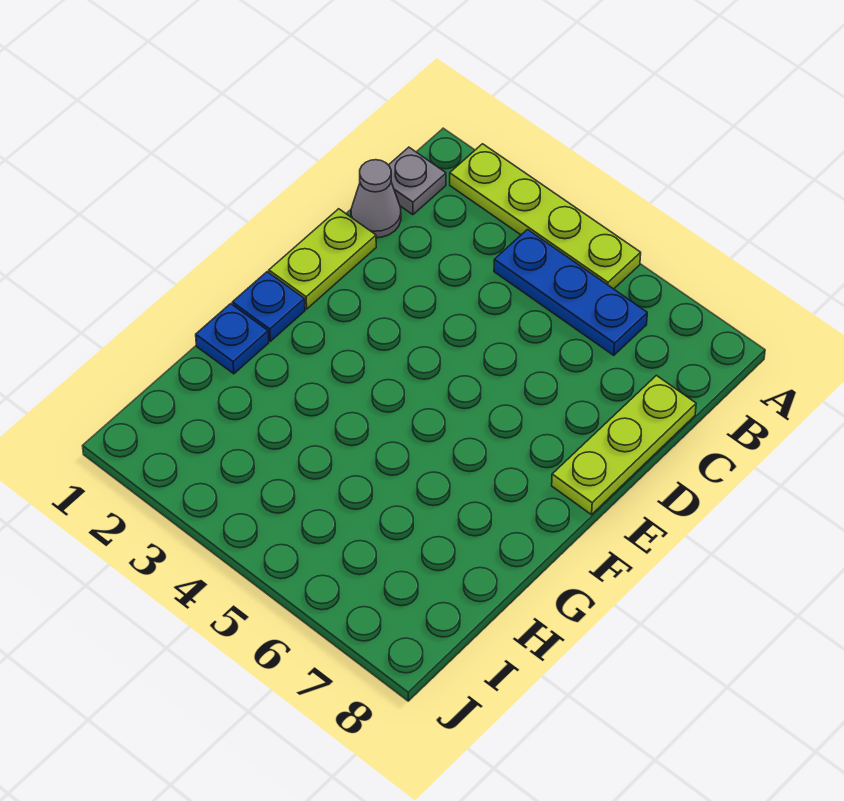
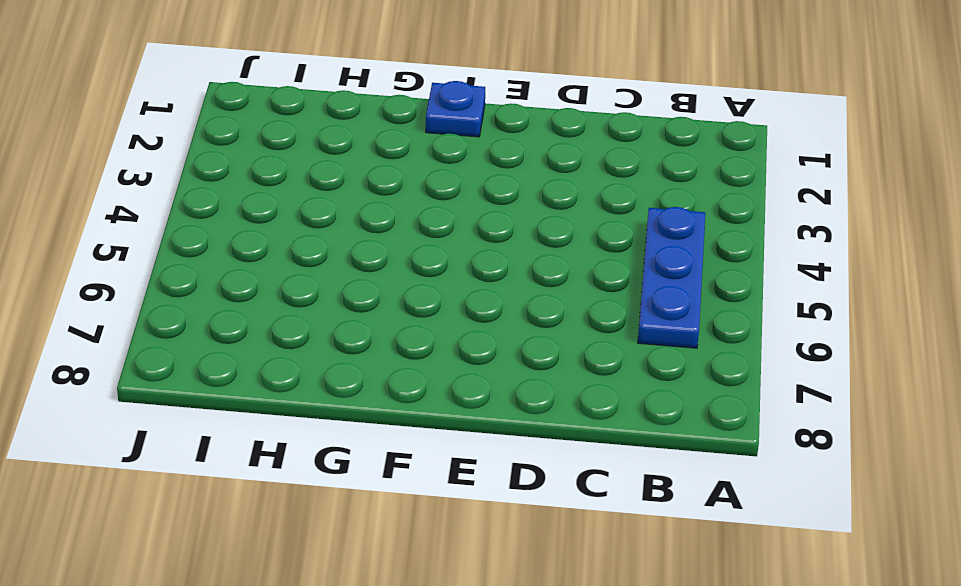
none -> lime 1x4 plate [450,144,641,289]
none -> grey 1x1 plate [389,147,446,215]

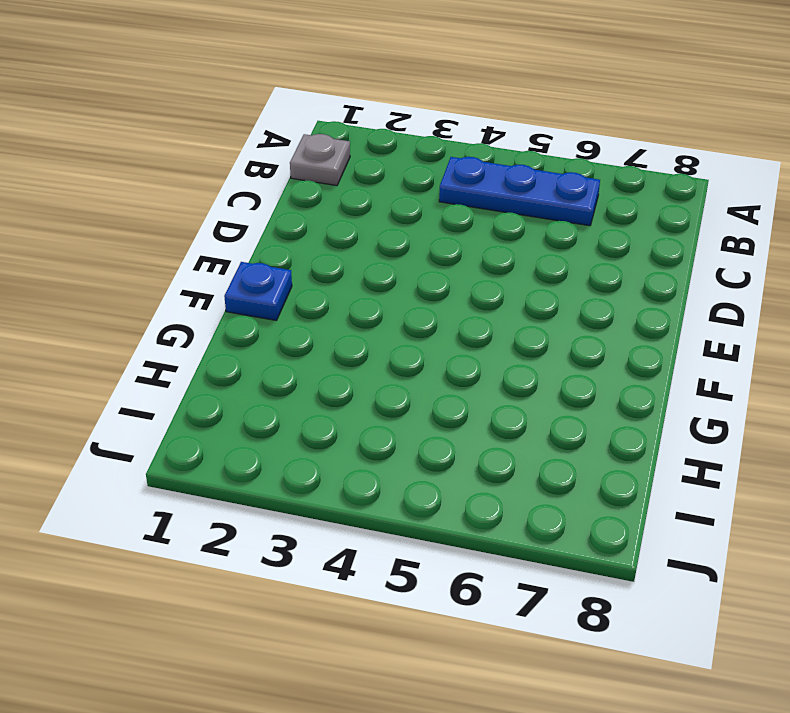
none -> lime 1x4 plate [450,144,641,289]
none -> grey 1x1 cone [351,160,401,238]

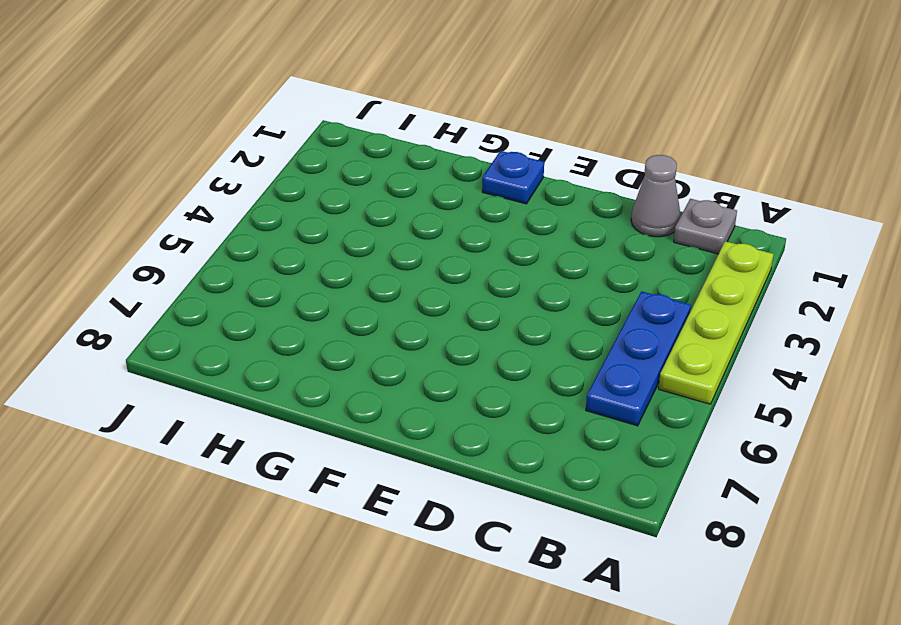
none -> lime 1x3 plate [552,375,696,515]
none -> lime 1x2 plate [269,209,376,309]

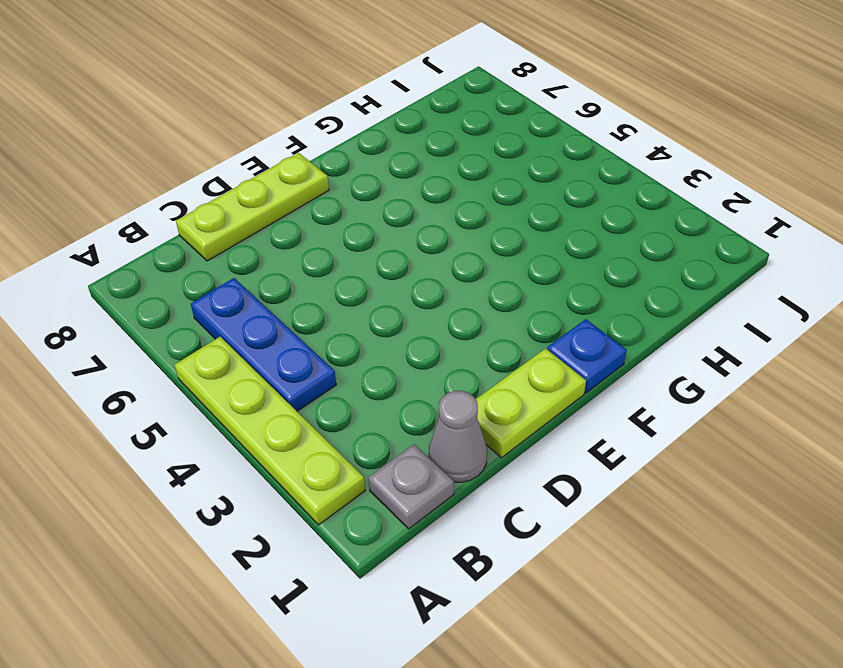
none -> blue 1x1 plate [196,304,269,374]

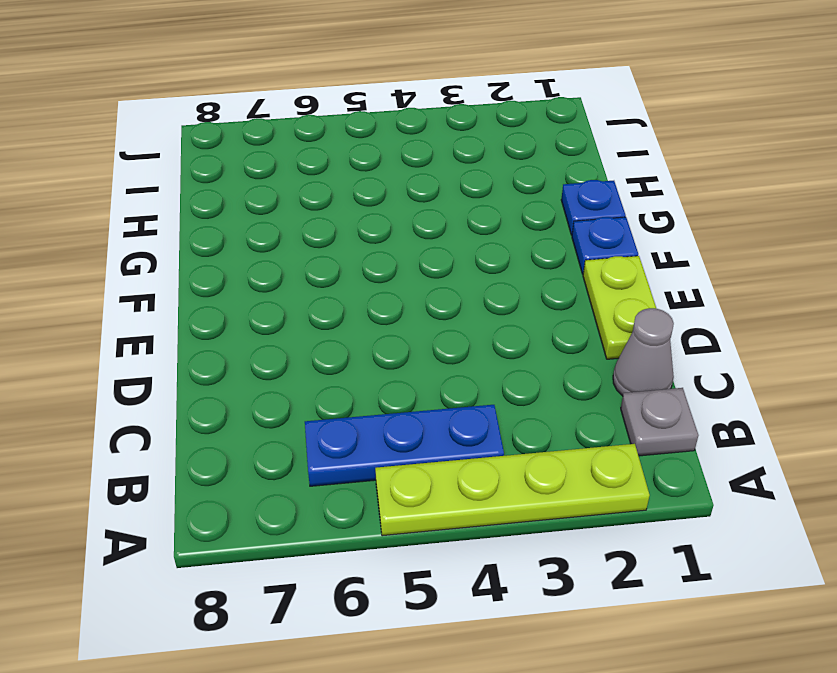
none -> lime 1x3 plate [552,375,696,515]

